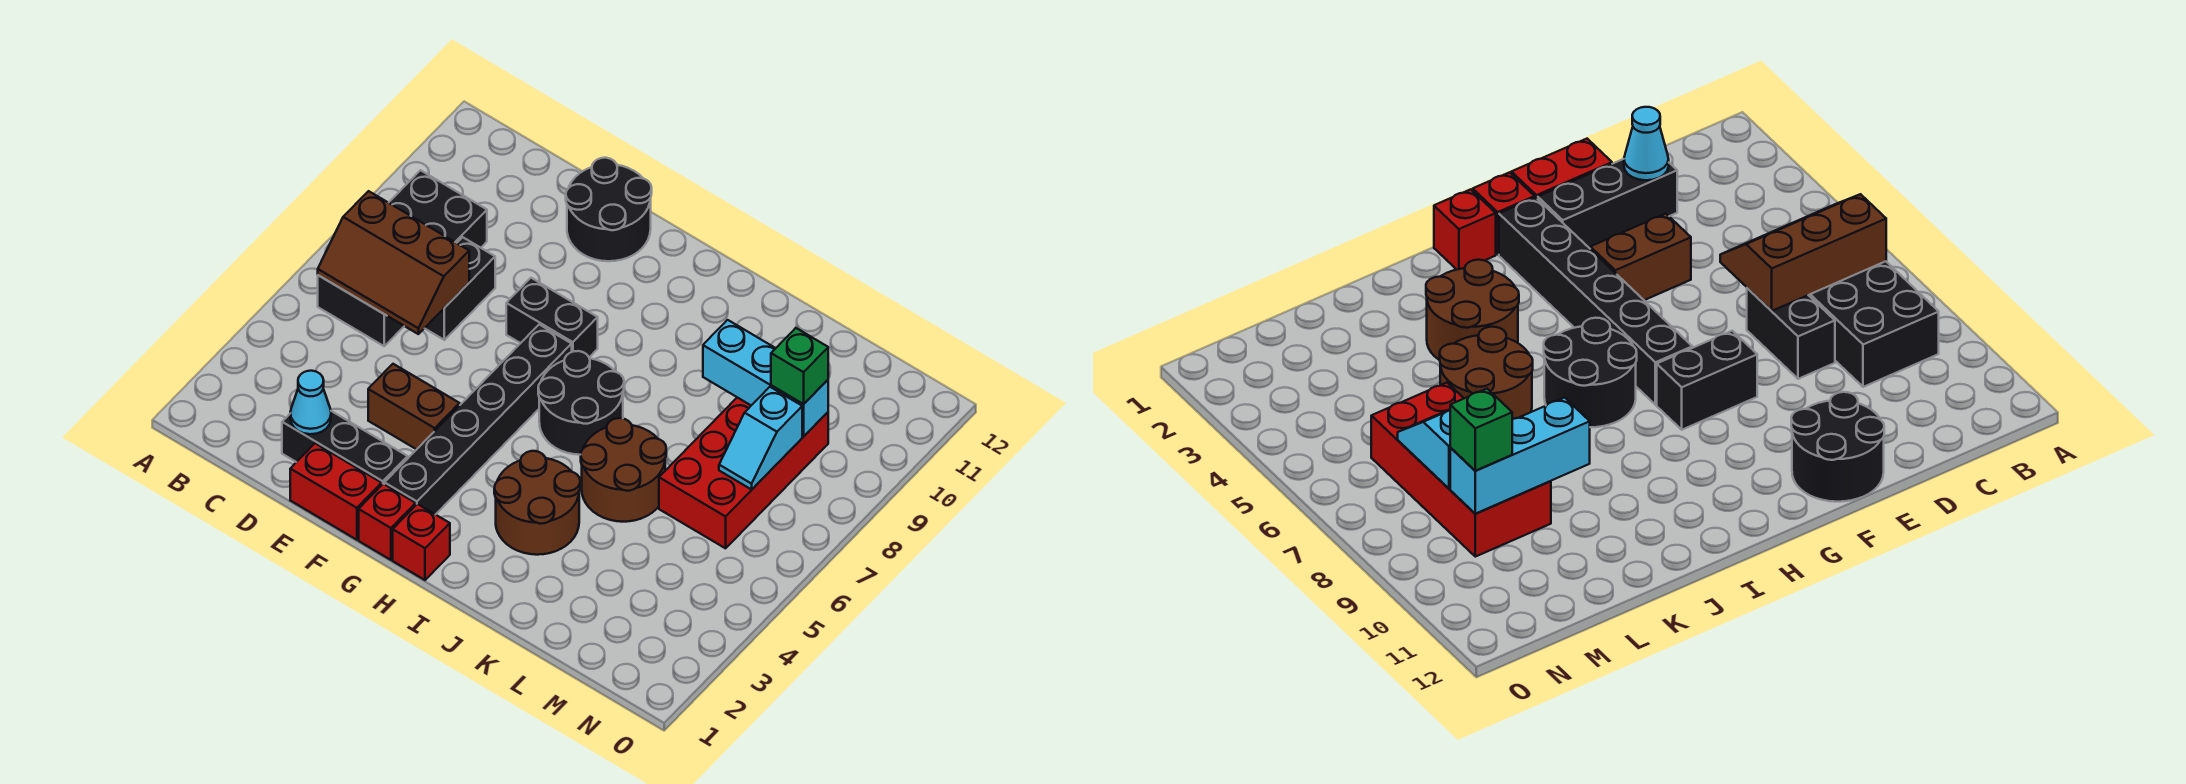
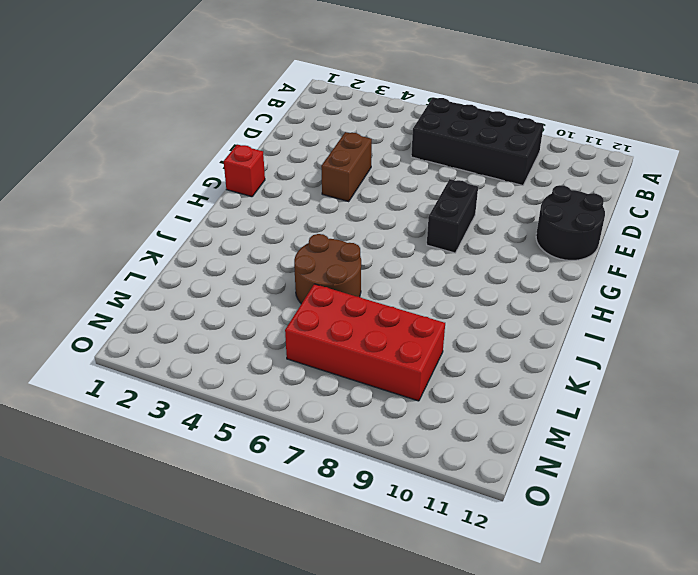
none -> black 1x3 brick [282,411,408,484]
none -> black 1x2 brick [425,237,495,340]
none -> red 1x2 brick [290,444,382,540]

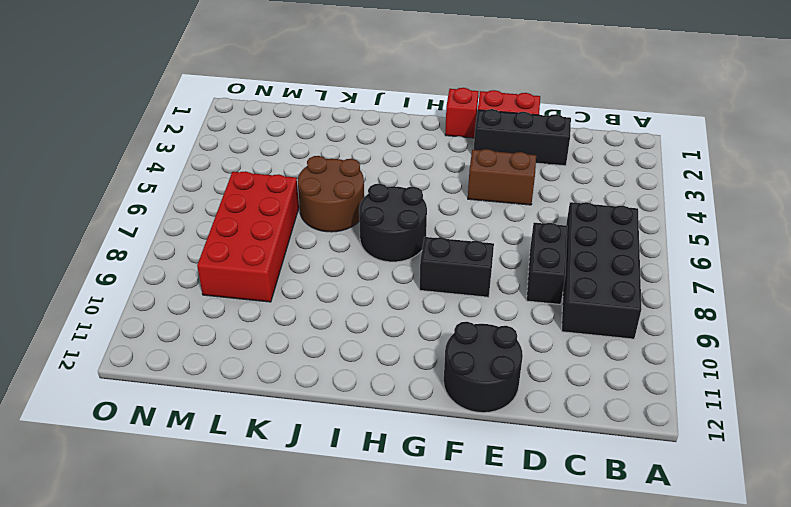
none -> black 1x6 brick [384,325,572,515]
none -> red 1x1 brick [393,504,450,580]
none -> brown 2x2 round brick [494,451,580,555]

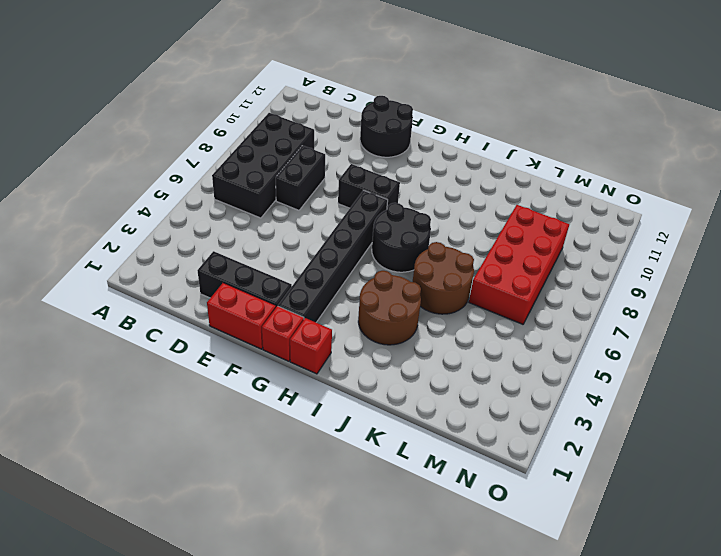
none -> brown 1x2 brick [368,364,460,449]
none -> brown 2x3 slope [318,191,469,334]
none -> cyan 1x1 cone [290,371,331,434]

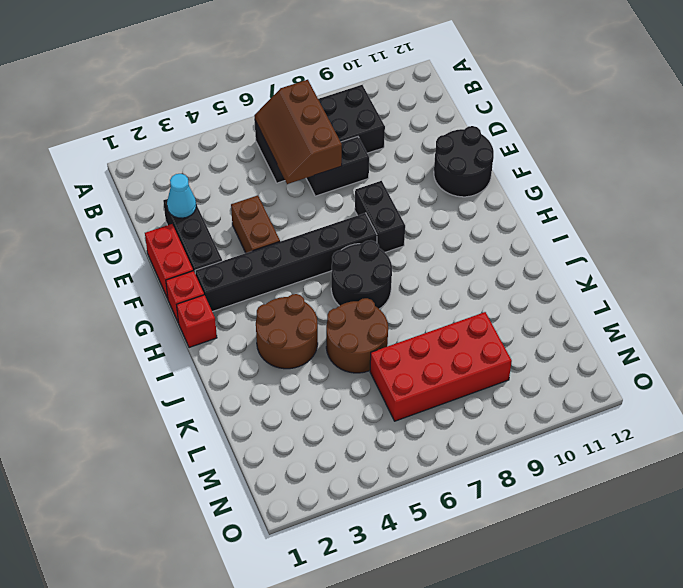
none -> cyan 1x3 brick [703,320,828,436]
none -> cyan 1x2 slope [719,387,802,489]
none -> green 1x1 brick [771,328,828,404]

